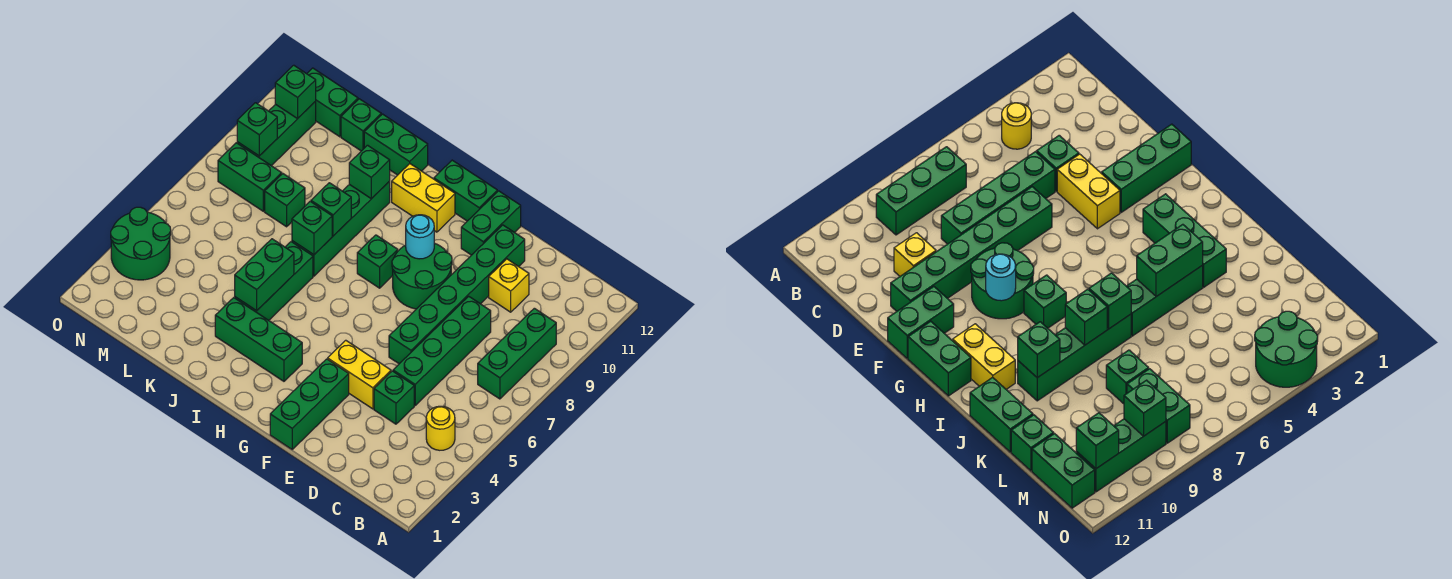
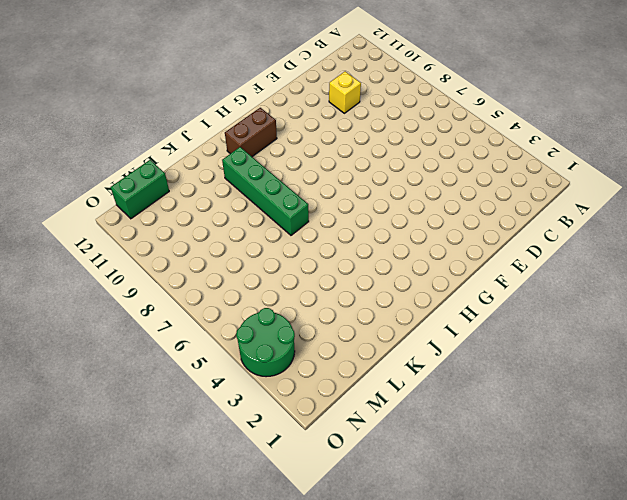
brown 1x2 brick [225,108,277,157] -> yellow 1x2 brick [392,164,455,232]
none -> yellow 1x1 round brick [426,406,455,450]
none -> green 1x3 brick [478,308,556,399]
none -> green 1x1 brick [374,371,414,424]
none -> green 1x4 brick [393,296,491,405]

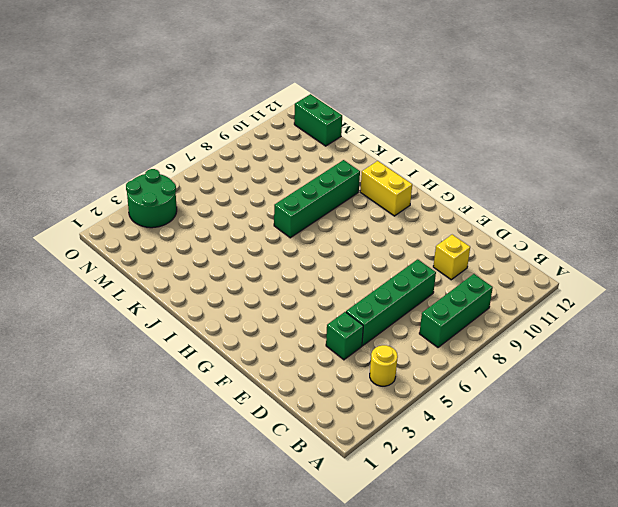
none -> yellow 1x2 brick [328,340,391,409]
none -> green 1x6 brick [389,225,525,364]
none -> green 1x3 brick [270,359,349,449]
none -> green 2x2 round brick [392,243,452,309]

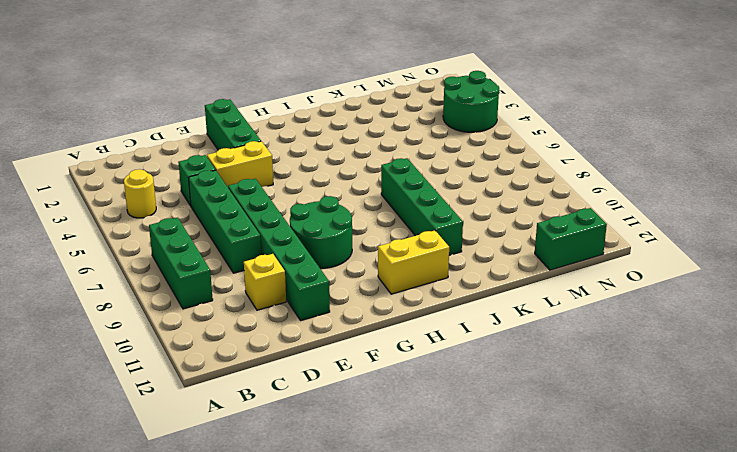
none -> green 1x2 brick [461,191,521,255]
none -> green 1x2 brick [434,160,497,221]
none -> green 1x3 brick [215,298,302,381]
none -> green 1x1 brick [357,235,398,288]

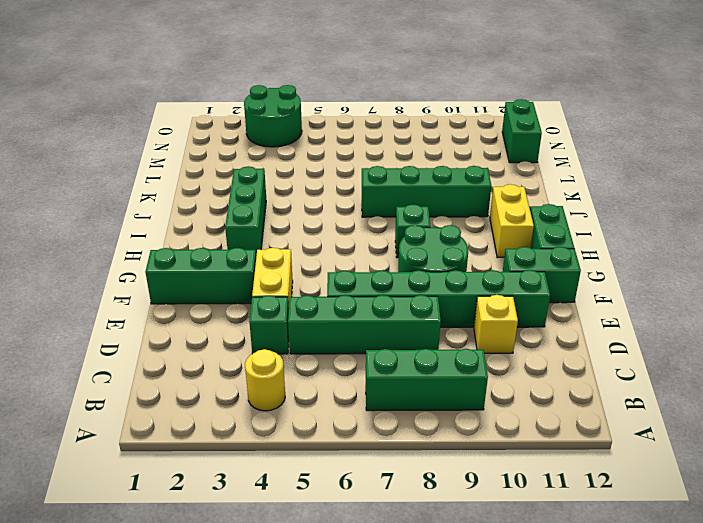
none -> green 1x3 brick [235,242,313,320]
none -> green 1x2 brick [364,114,428,175]
none -> green 1x1 brick [265,174,305,227]
none -> green 1x1 brick [341,99,381,151]

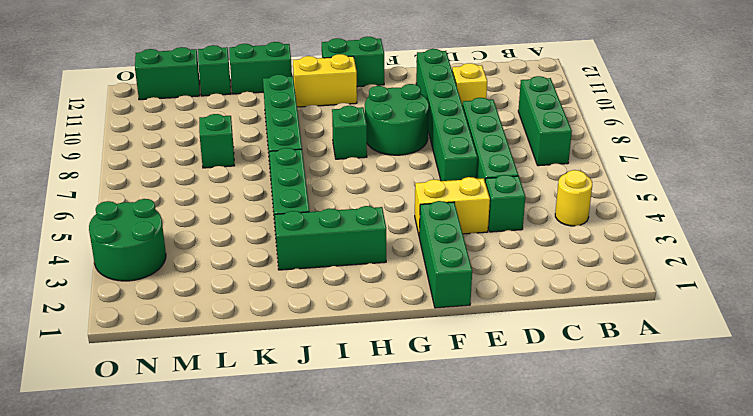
none -> green 1x2 brick [461,191,521,255]
none -> green 1x2 brick [218,143,282,211]
none -> green 1x3 brick [237,101,316,166]
none -> cyan 1x1 round brick [406,215,434,259]

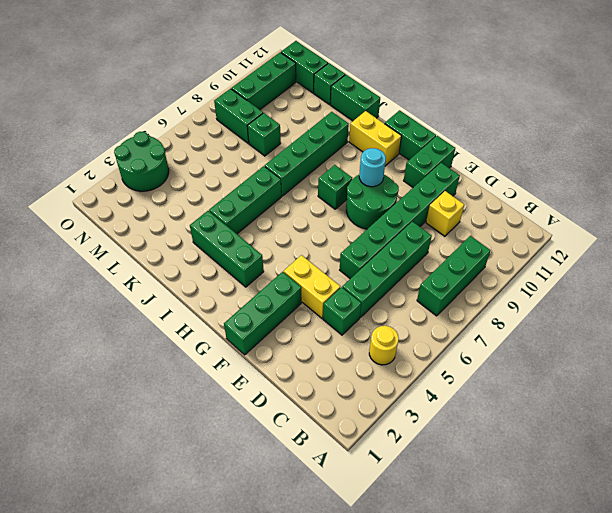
none -> green 1x2 brick [235,239,294,311]
none -> green 1x1 brick [292,201,332,255]
none -> green 1x1 brick [311,183,351,236]
none -> green 1x1 brick [349,145,390,199]

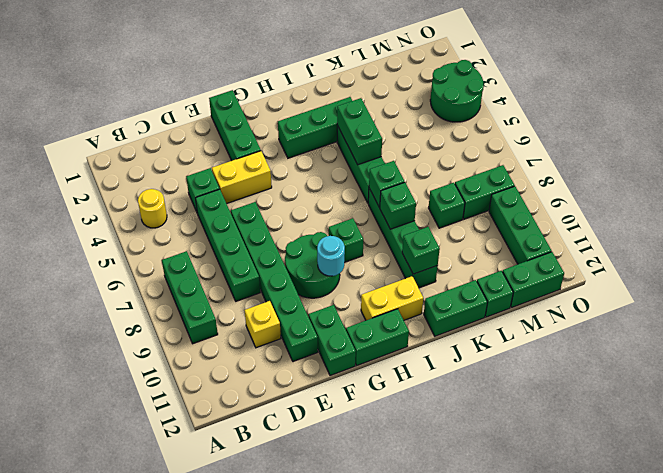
none -> green 1x1 brick [237,103,277,156]
none -> green 1x1 brick [275,65,316,119]

